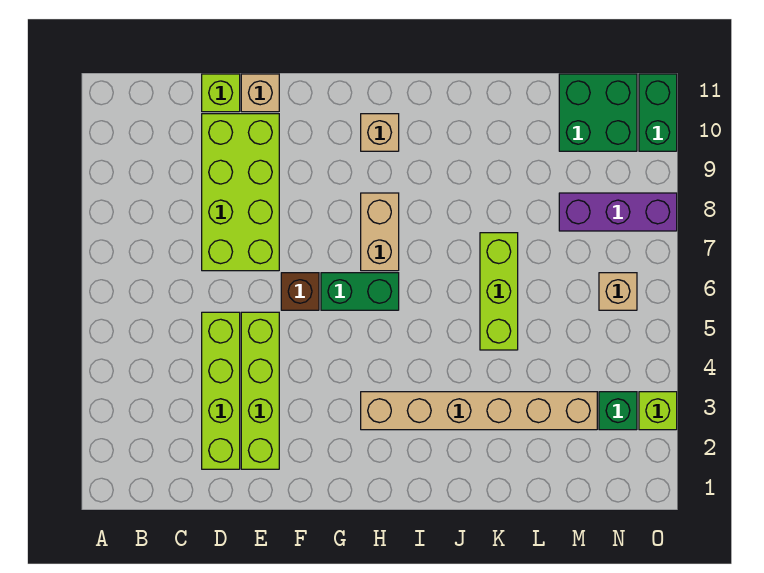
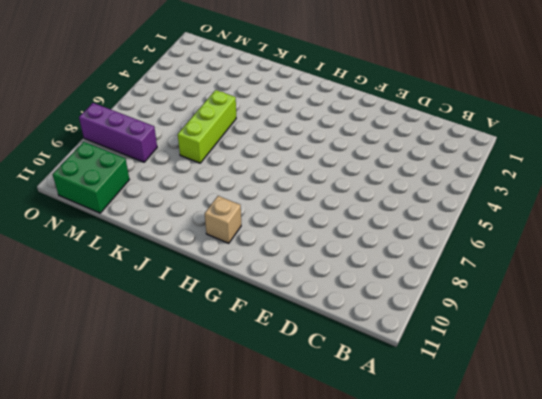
none -> lime 1x4 brick [202,312,240,469]
none -> lime 2x4 brick [202,114,279,271]
none -> lime 1x1 brick [202,74,240,112]

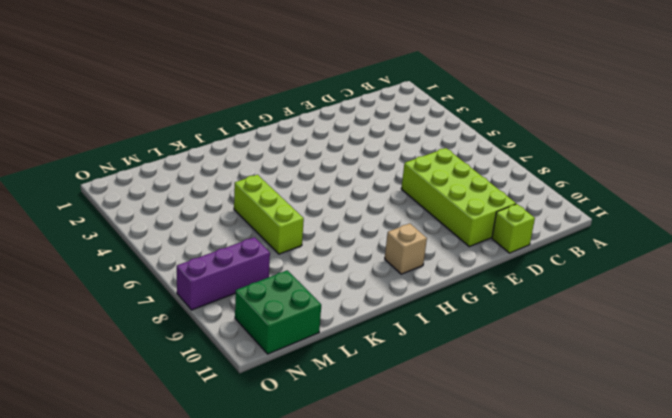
none -> lime 1x4 brick [202,312,240,469]
none -> lime 1x4 brick [241,312,279,469]
none -> tan 1x1 brick [241,74,279,112]

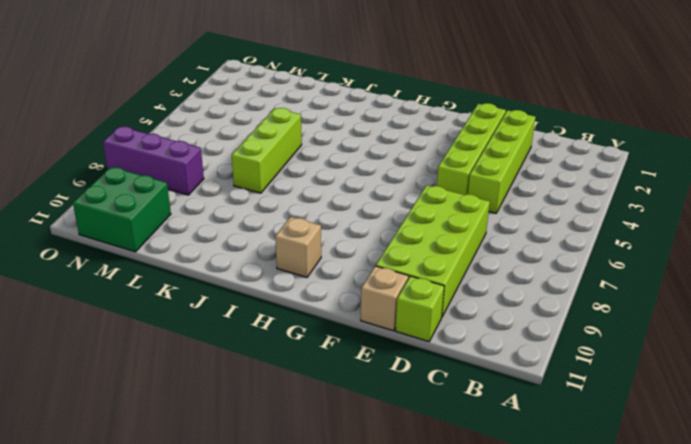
none -> brown 1x1 brick [281,273,319,310]
none -> green 1x2 brick [321,273,399,310]
none -> tan 1x6 brick [361,392,597,430]

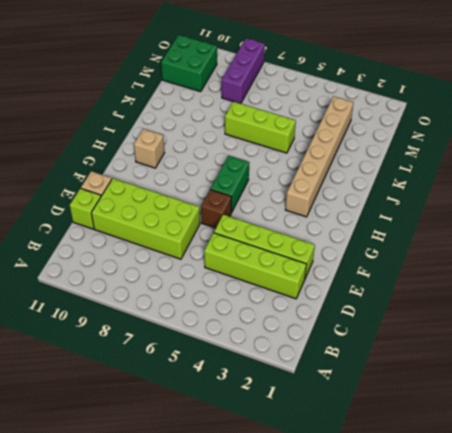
none -> tan 1x2 brick [361,193,399,271]
none -> green 1x1 brick [599,392,637,430]
none -> tan 1x1 brick [599,273,637,310]

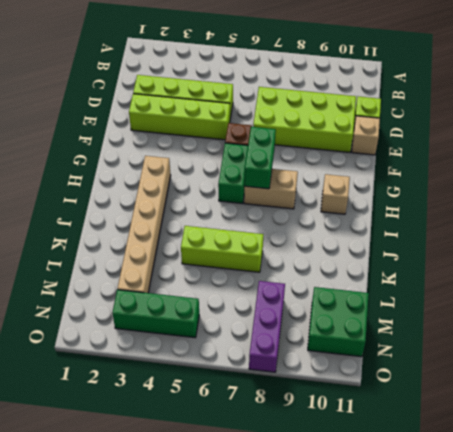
green 1x2 brick [245,127,276,189] -> green 1x2 brick turned to [639,74,677,151]
green 1x3 brick [112,290,199,338] -> green 1x1 brick [599,392,637,430]
none -> tan 1x1 brick [599,273,637,310]
none -> lime 1x1 brick [639,392,677,430]

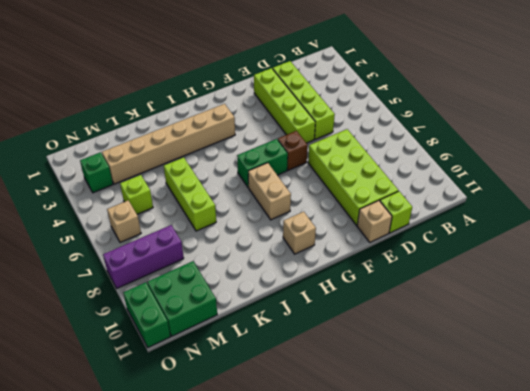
lime 1x1 brick [120,175,153,214] -> lime 1x1 brick moved to [639,392,677,430]

